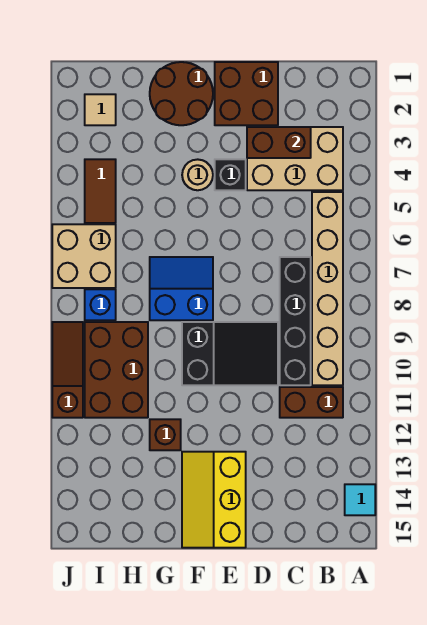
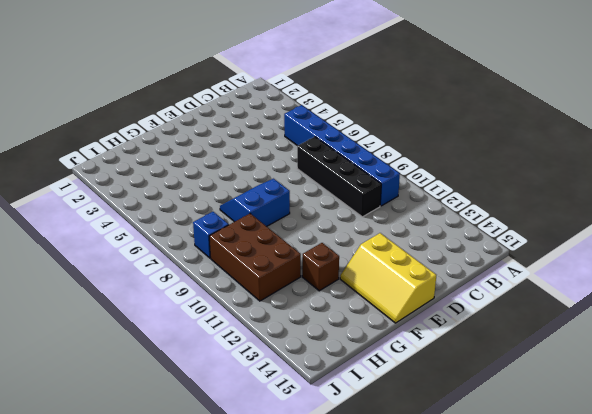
blue 1x6 brick [284,105,400,206] -> tan 1x6 brick [312,192,343,385]
none -> cyan 1x1 tile [345,484,375,515]
none -> tan 2x3 brick [247,127,343,190]
none -> brown 1x2 brick [280,387,343,418]

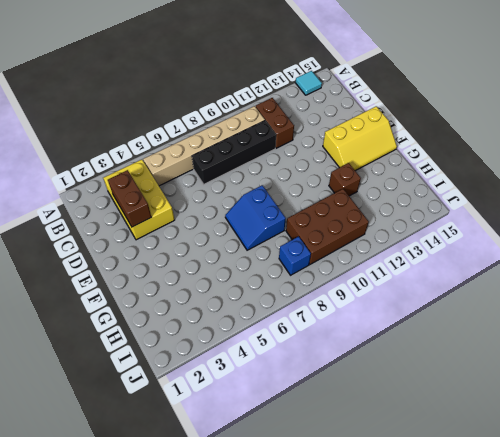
yellow 2x3 brick [103,160,175,240] -> tan 2x3 brick [247,127,343,190]
none -> brown 2x2 brick [215,62,278,125]
none -> black 2x3 slope [182,322,278,385]
none -> black 1x1 brick [215,159,246,190]

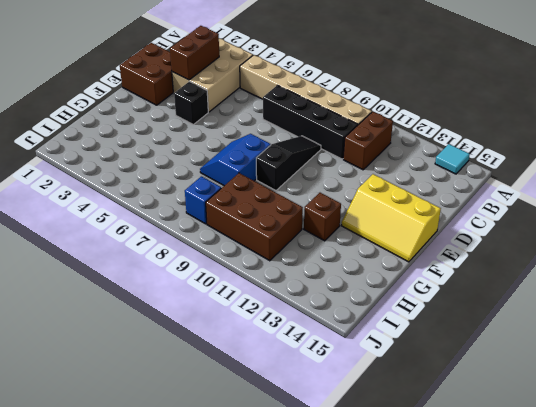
black 1x3 slope [256,136,321,190] -> black 2x3 slope [182,322,278,385]
none -> brown 2x2 round brick [150,62,213,125]
none -> tan 1x1 round brick [182,159,213,190]
none -> tan 1x1 tile [85,94,116,125]

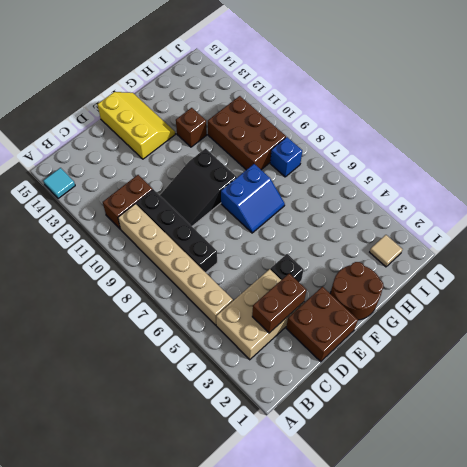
none -> tan 1x1 round brick [182,159,213,190]
none -> brown 1x2 tile [85,159,116,223]
none -> tan 2x2 brick [52,224,116,288]

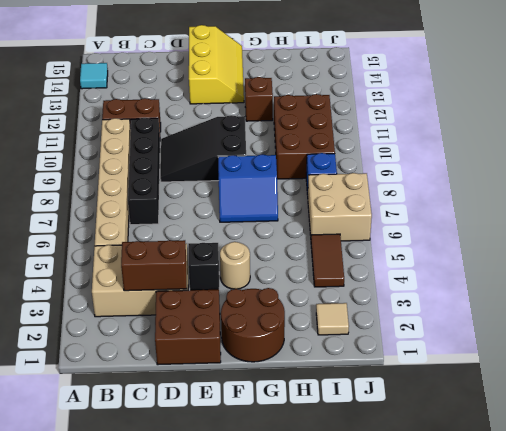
none -> brown 1x3 slope [52,322,83,418]

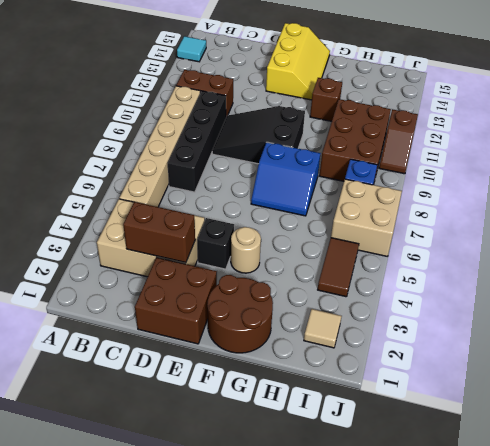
brown 1x2 slope [379,109,418,174] -> brown 1x3 slope [52,322,83,418]

